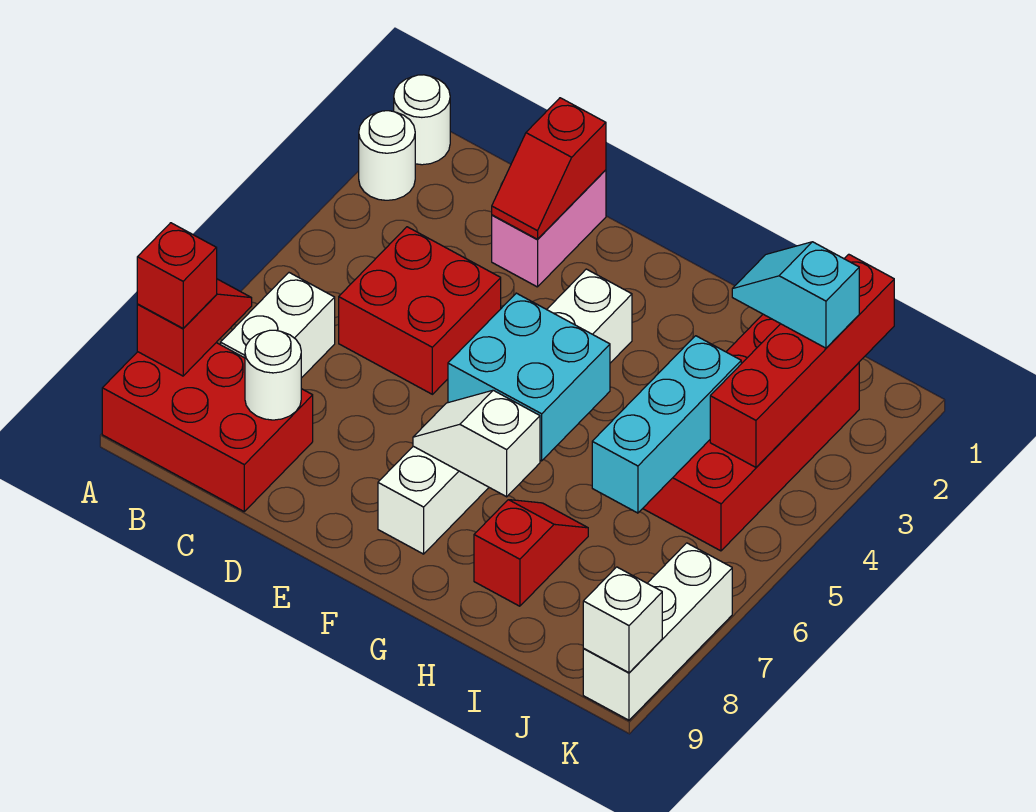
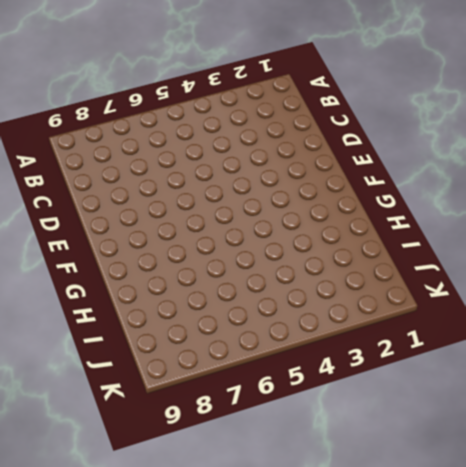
none -> white 1x1 round brick [394,75,450,165]
none -> white 1x1 round brick [359,111,415,200]
none -> red 2x3 brick [102,343,313,511]

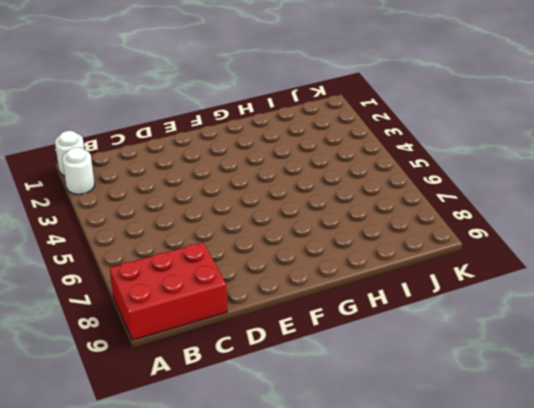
none -> white 1x2 brick [221,273,335,378]
none -> red 2x2 brick [339,227,501,394]
none -> pink 1x2 brick [492,170,606,287]

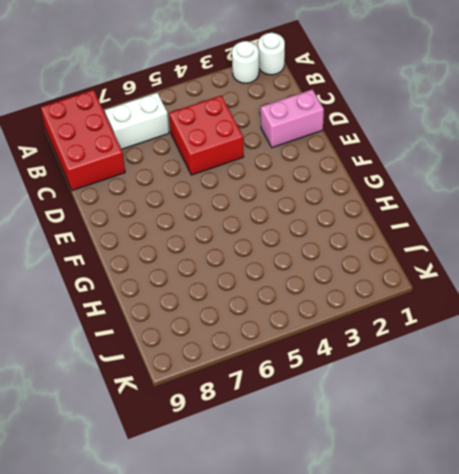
none -> white 1x6 brick [378,269,632,554]
none -> red 1x2 slope [474,500,588,606]
none -> red 2x4 brick [643,314,859,551]

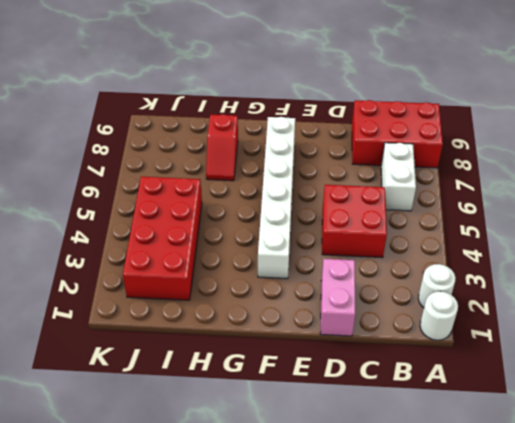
none -> white 1x3 brick [583,543,732,720]
none -> red 1x2 slope [137,279,252,376]
none -> white 1x1 round brick [245,330,301,420]

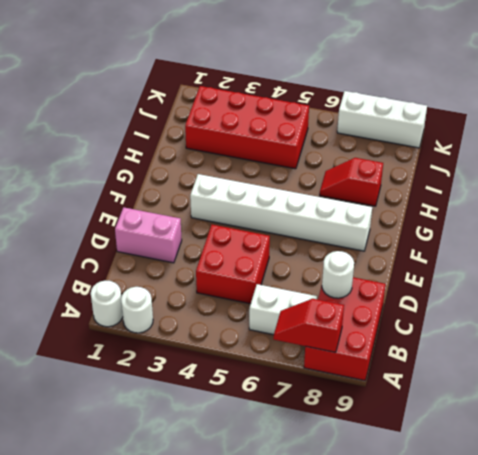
none -> red 1x2 slope [492,98,606,240]
none -> cyan 2x2 brick [448,293,610,461]
none -> white 1x2 slope [413,390,540,497]

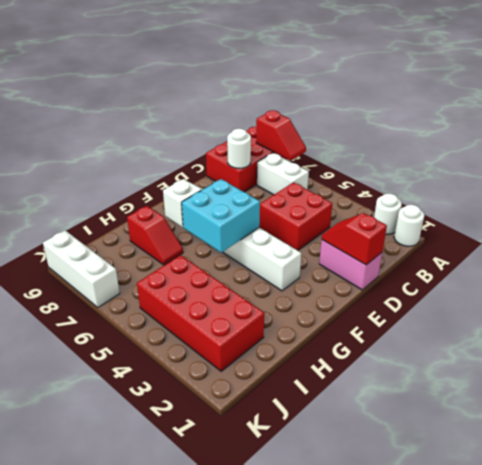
none -> cyan 1x3 brick [592,336,741,513]
none -> red 1x4 brick [710,254,894,467]
none -> white 1x1 brick [583,567,662,673]

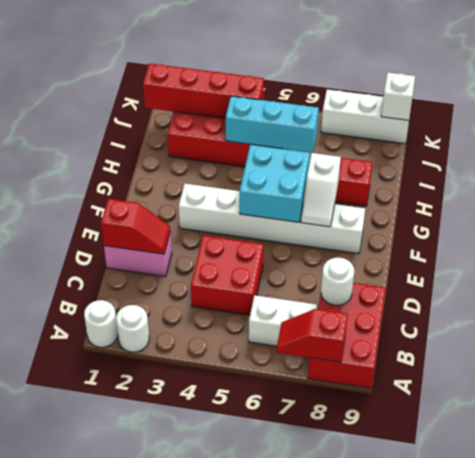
none -> red 1x1 brick [137,223,217,328]
none -> cyan 1x2 slope [732,242,859,348]

